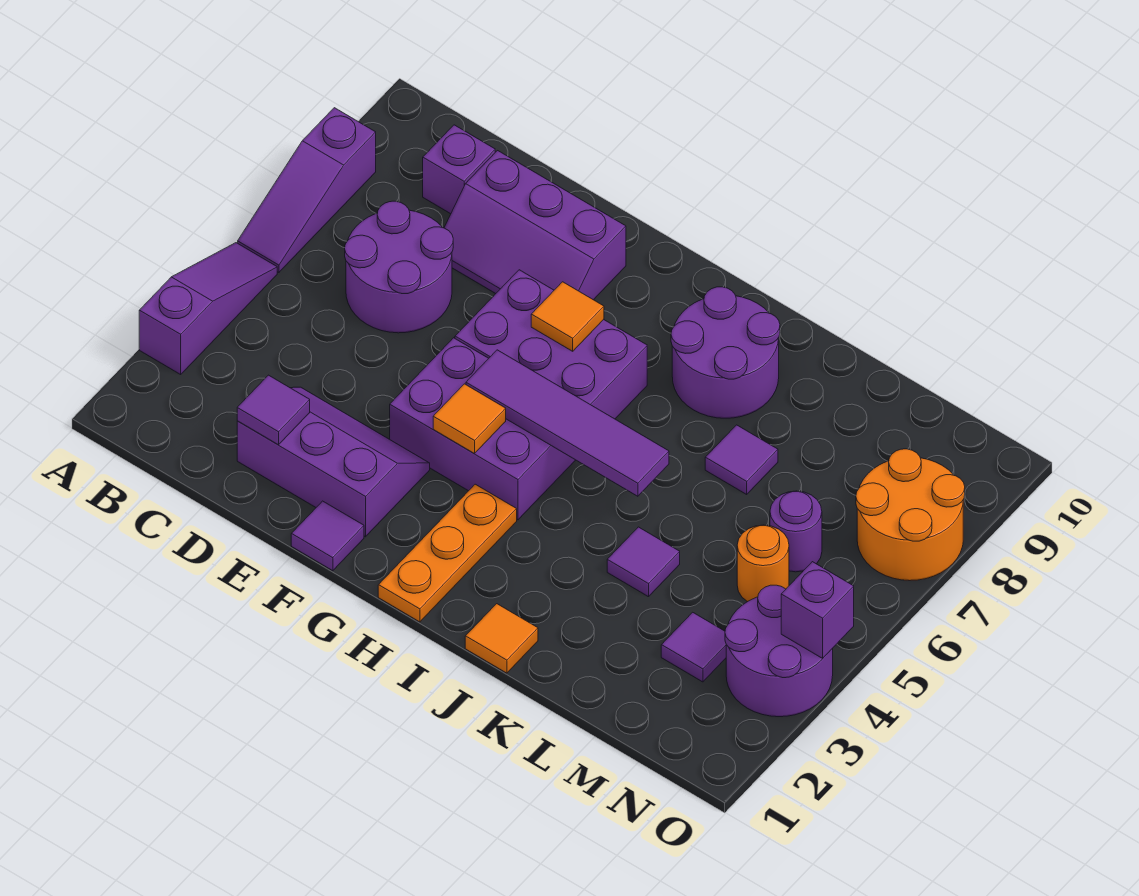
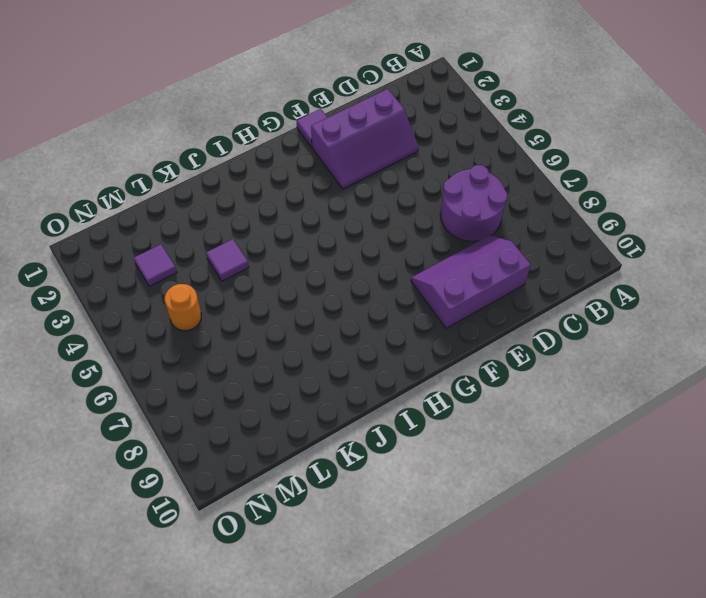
none -> purple 1x3 slope [139,243,277,374]
none -> purple 1x3 slope [238,108,376,272]
none -> purple 1x1 brick [423,125,495,214]

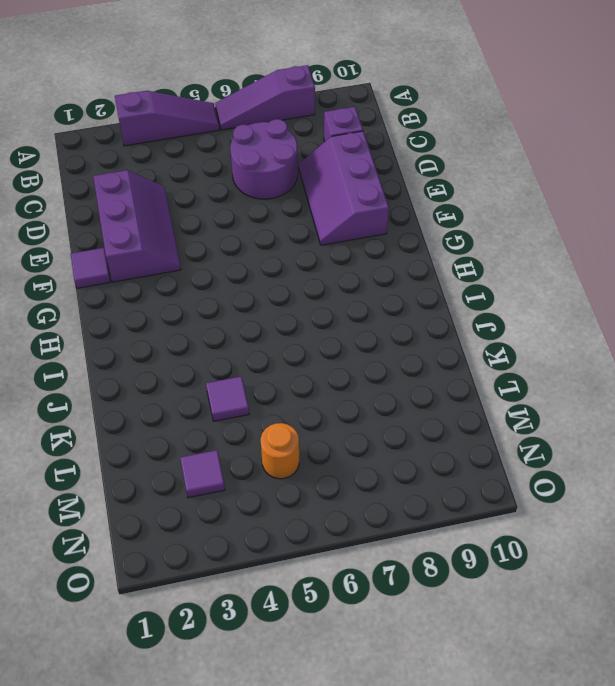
none -> purple 2x3 brick [390,338,575,520]
none -> purple 2x3 brick [455,270,647,419]
none -> orange 1x3 plate [378,484,517,622]

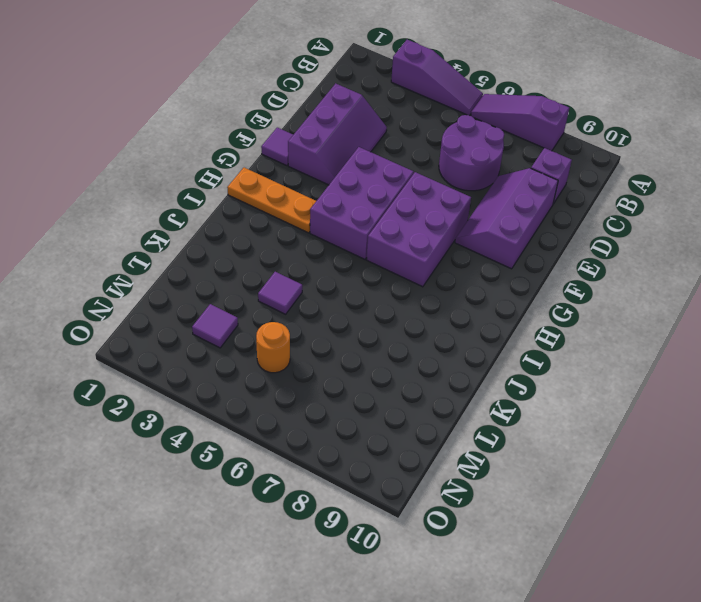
none -> purple 2x2 round brick [671,287,780,418]
none -> orange 1x1 tile [465,604,538,673]
none -> purple 1x1 tile [705,425,778,494]

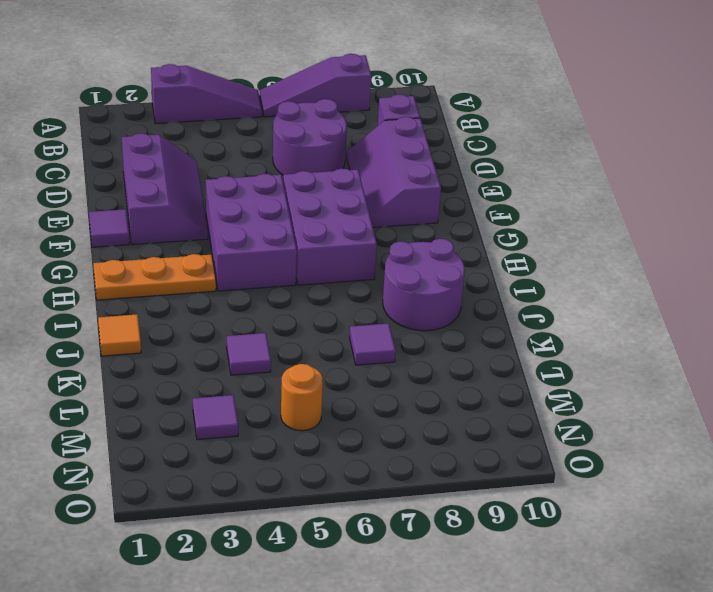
none -> purple 1x1 round brick [770,491,822,572]
none -> purple 2x2 round brick [725,585,833,717]
none -> orange 2x2 round brick [856,449,965,581]

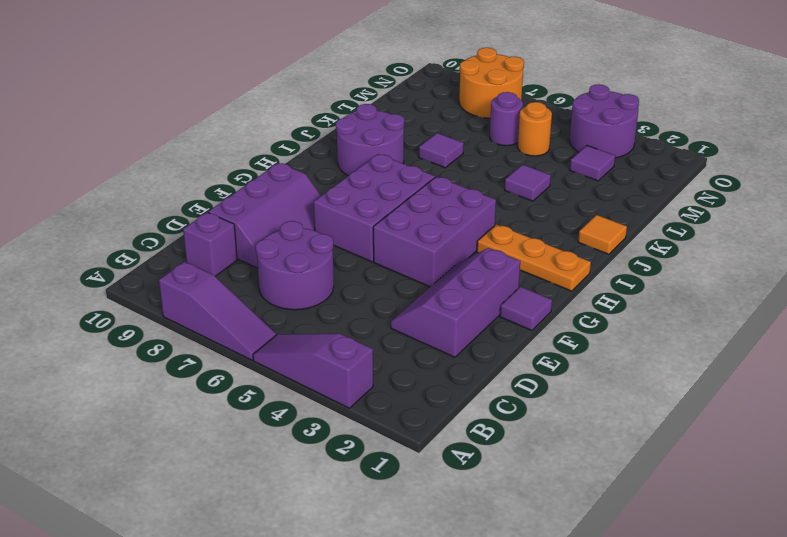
none -> purple 1x1 tile [237,375,310,445]
none -> orange 1x1 tile [433,384,506,453]
none -> purple 1x4 tile [466,350,669,496]

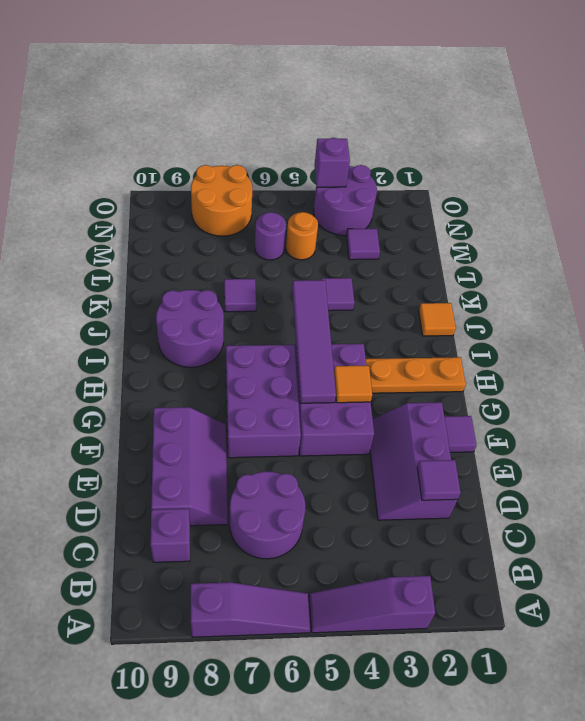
none -> orange 1x1 tile [531,282,604,351]

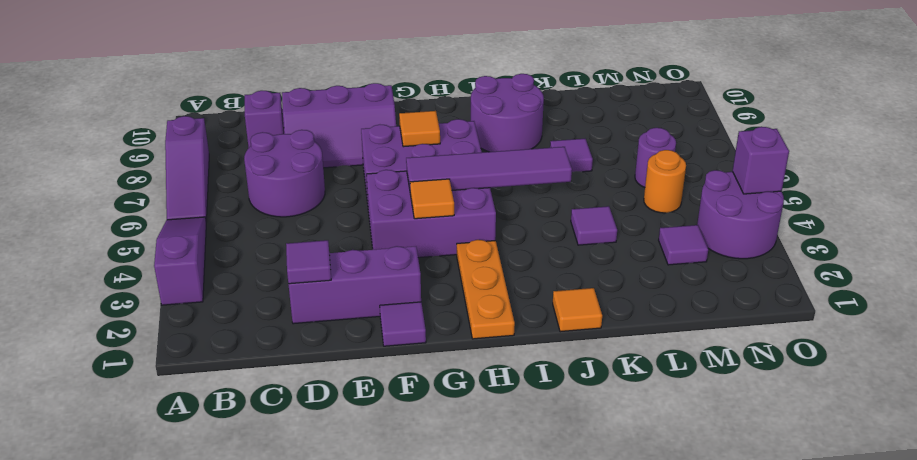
none -> orange 2x2 round brick [856,449,965,581]

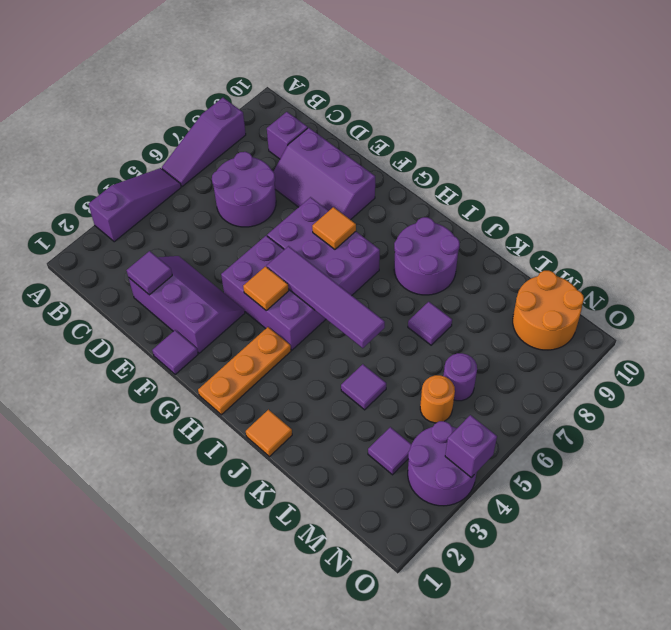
orange 2x2 round brick [513,271,584,350] -> orange 2x2 round brick moved to [856,449,965,581]

